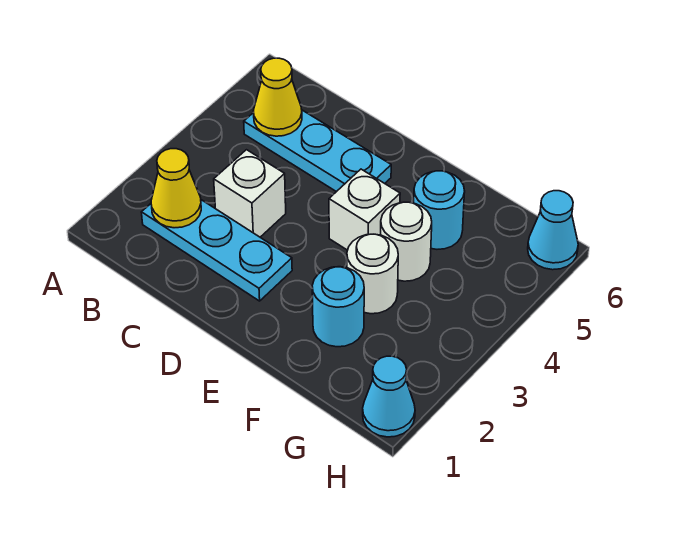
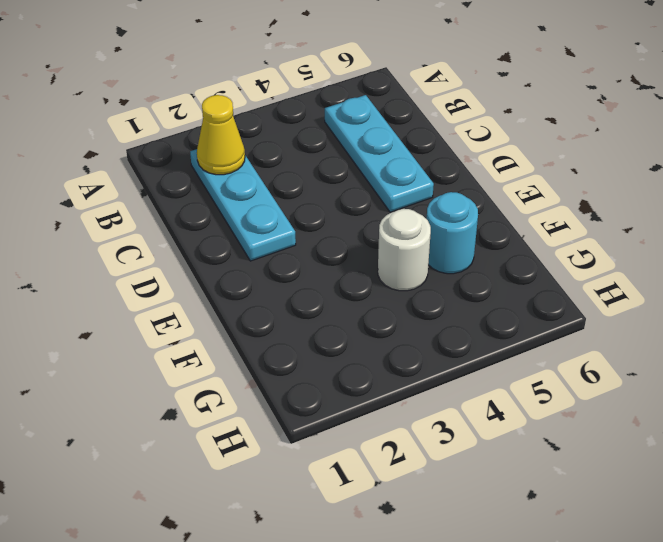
none -> white 1x1 brick [214,150,286,237]
none -> white 1x1 brick [329,169,400,250]
none -> cyan 1x1 round brick [312,267,364,347]

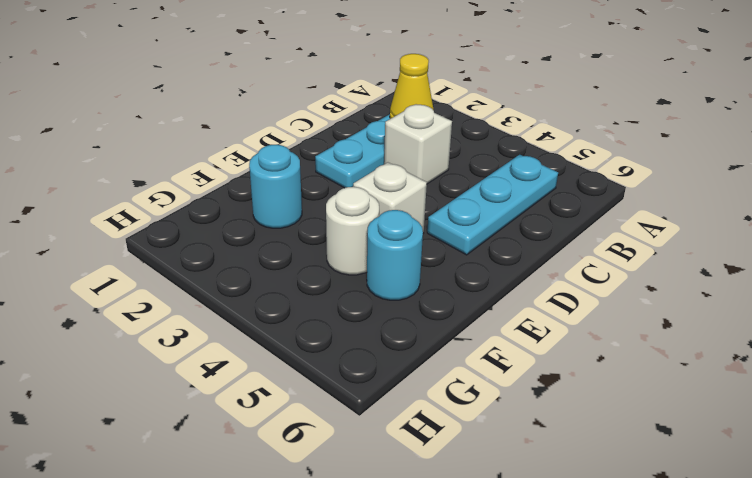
none -> white 1x1 round brick [347,234,398,314]
none -> cyan 1x1 cone [363,356,415,437]
none -> cyan 1x1 cone [528,191,578,270]

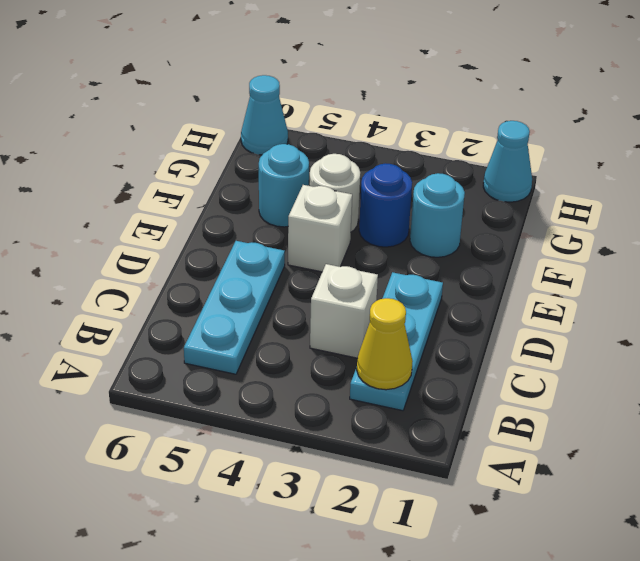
blue 1x1 round brick [359,163,412,247] -> white 1x1 round brick [347,234,398,314]
none -> yellow 1x1 cone [253,58,302,136]

